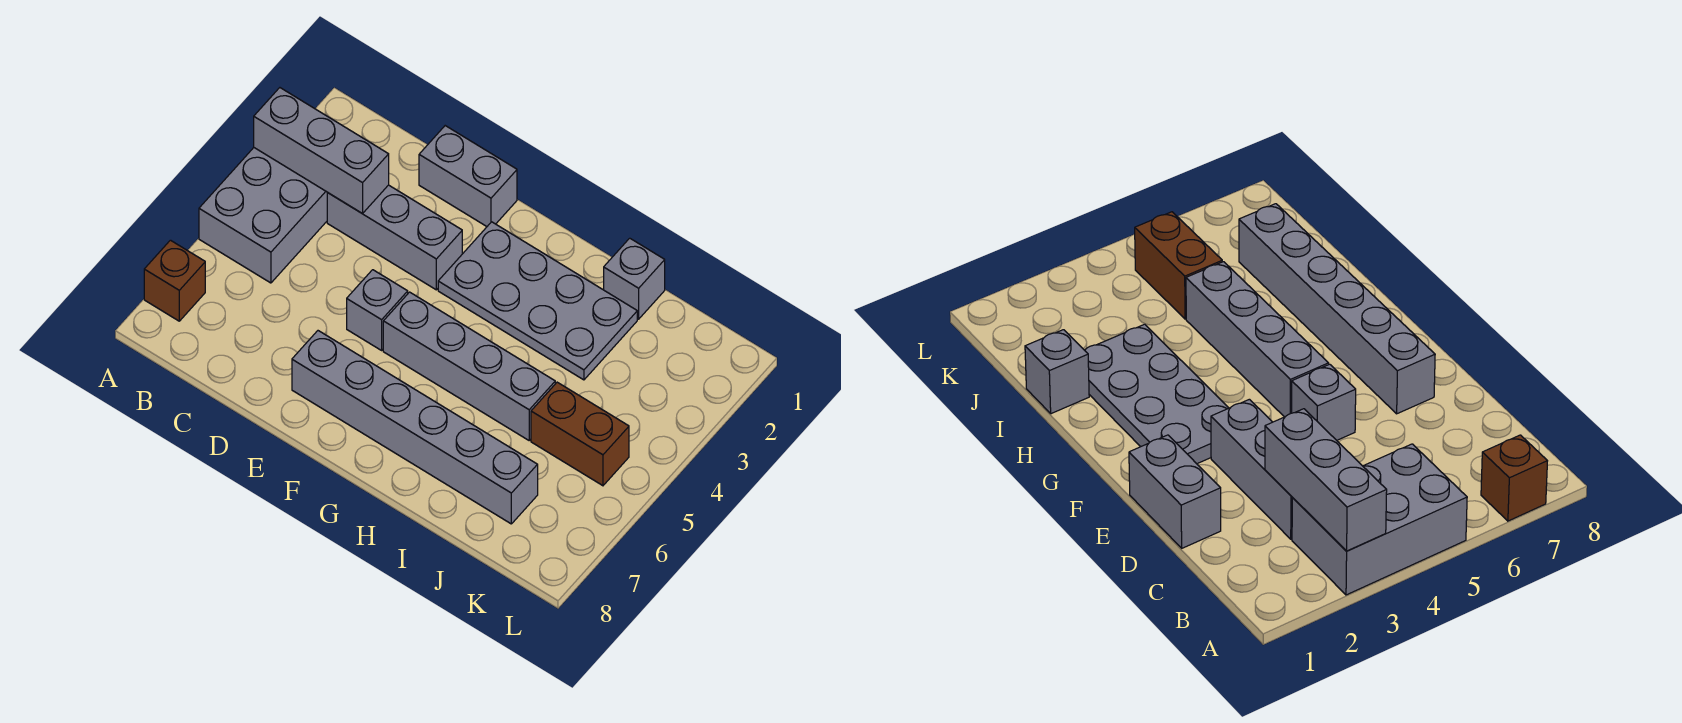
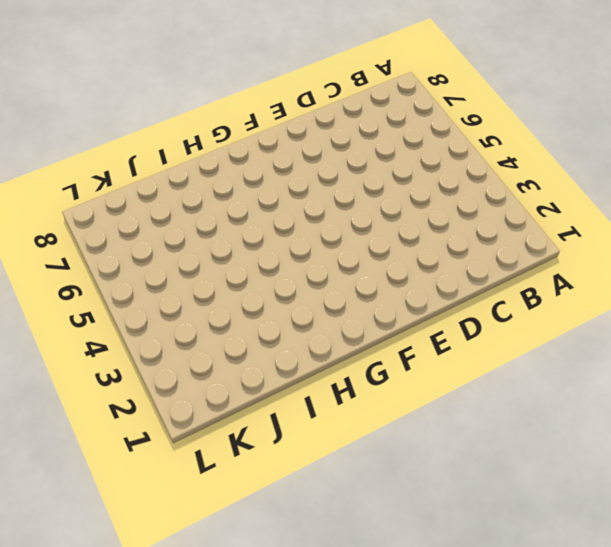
none -> grey 2x3 brick [199,148,328,283]
none -> brown 1x1 brick [144,240,205,321]

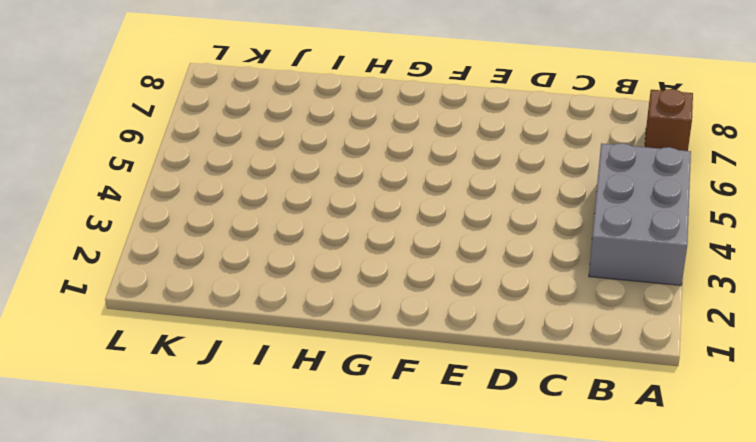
none -> grey 1x3 brick [327,185,462,290]
none -> grey 1x2 brick [419,126,517,226]

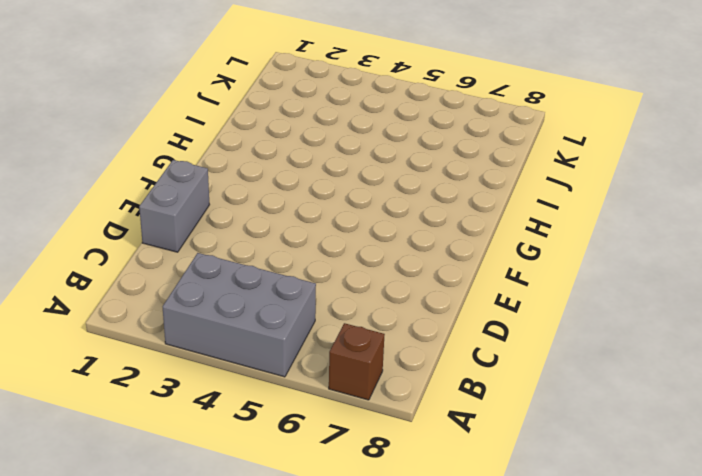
none -> grey 1x3 brick [327,185,462,290]
none -> grey 1x1 brick [347,270,408,350]

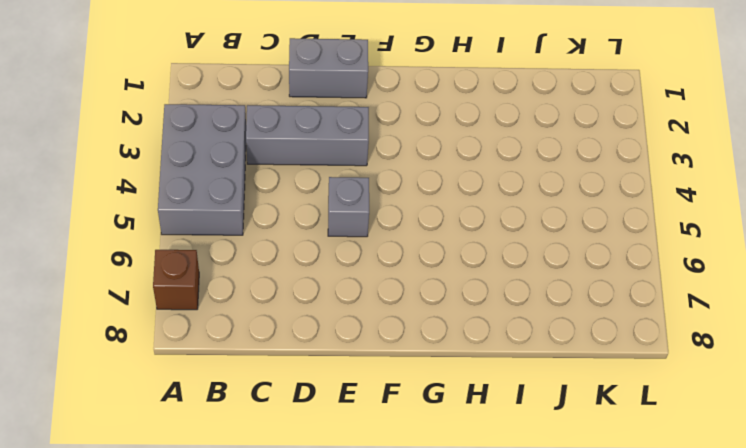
none -> grey 1x6 brick [292,331,538,524]
none -> grey 2x4 plate [438,222,637,380]

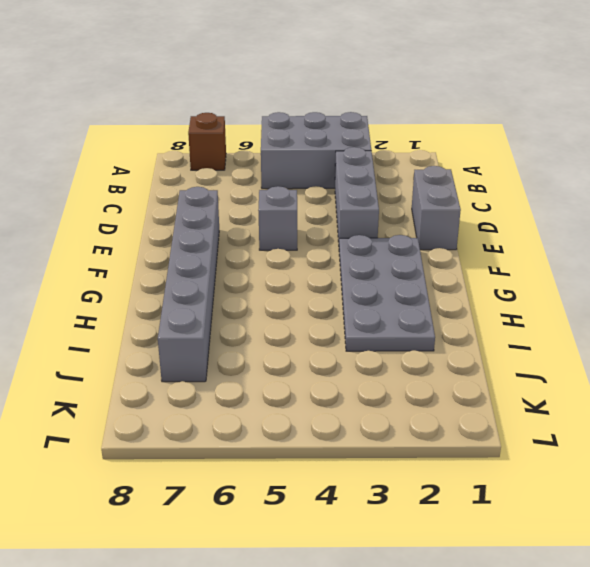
none -> grey 1x4 brick [383,292,555,440]
none -> grey 1x1 brick [604,238,665,319]

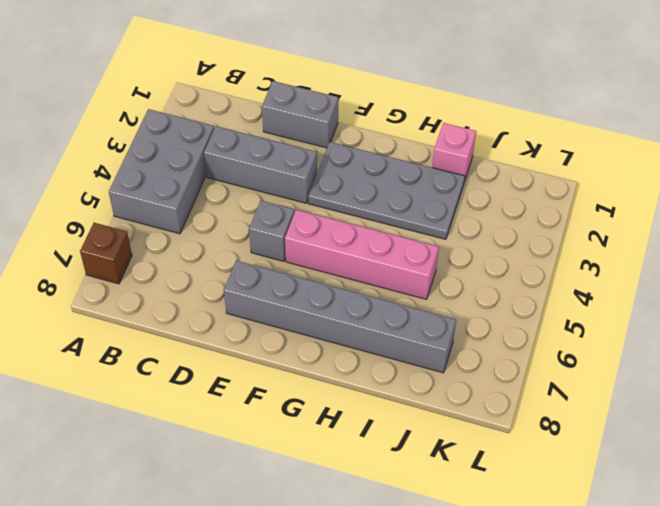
pink 1x4 brick [285,210,439,299] -> grey 1x4 brick [383,292,555,440]
pink 1x1 brick [432,123,476,181] -> grey 1x1 brick [604,238,665,319]
none -> brown 1x2 brick [531,382,629,486]
none -> grey 1x3 brick [254,88,389,213]

